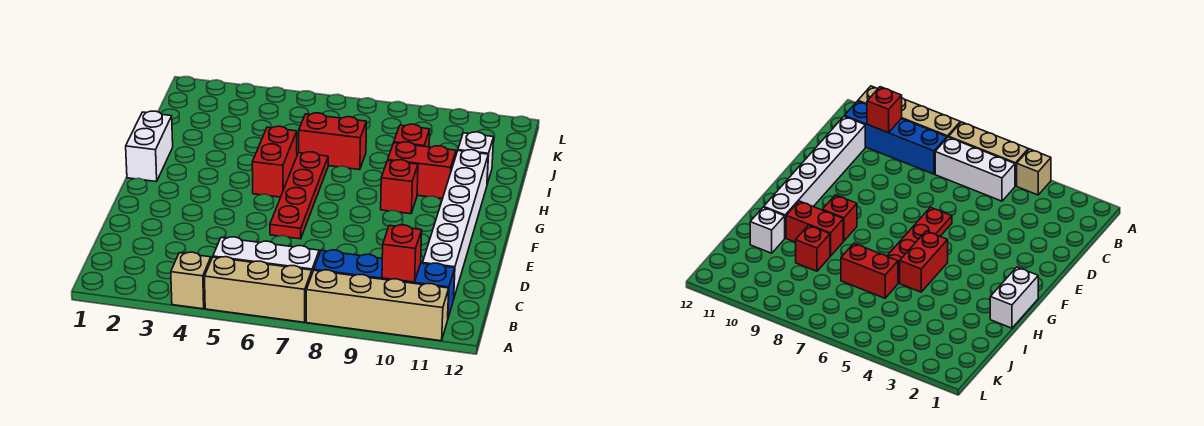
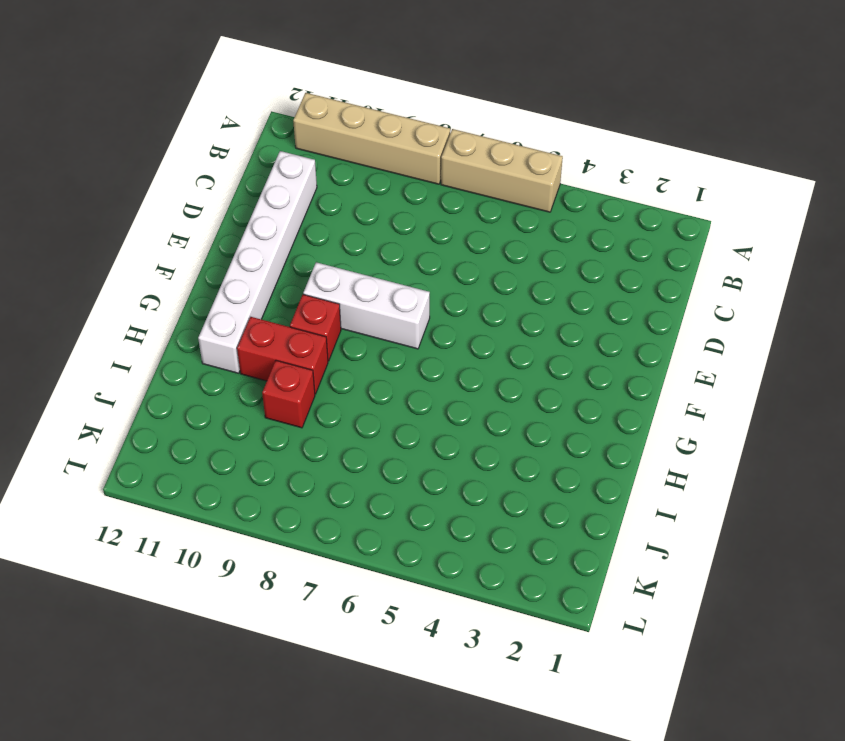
white 1x3 brick [303,262,430,349] -> white 1x3 brick moved to [213,237,319,273]
none -> tan 1x1 brick [171,252,211,309]
none -> blue 1x4 brick [314,250,455,318]
none -> red 1x4 plate [270,152,328,239]

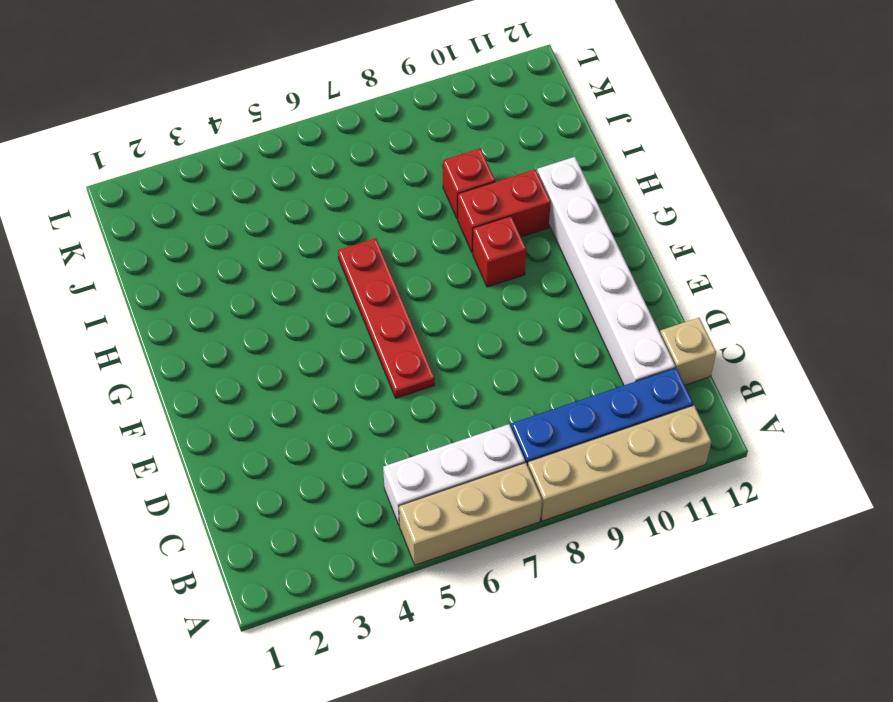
tan 1x1 brick [660,318,716,385] -> tan 1x1 brick moved to [171,252,211,309]
none -> white 1x2 brick [126,111,173,182]
none -> red 1x2 brick [252,126,297,197]
none -> red 1x2 brick [299,113,366,170]

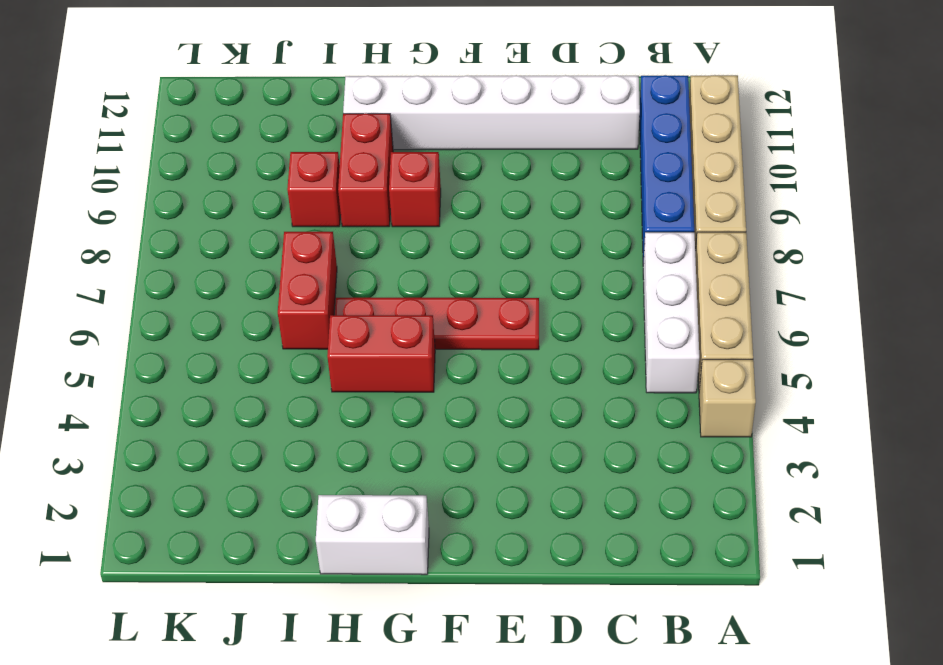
none -> white 1x1 brick [458,132,494,184]
none -> red 1x1 brick [382,225,422,282]

